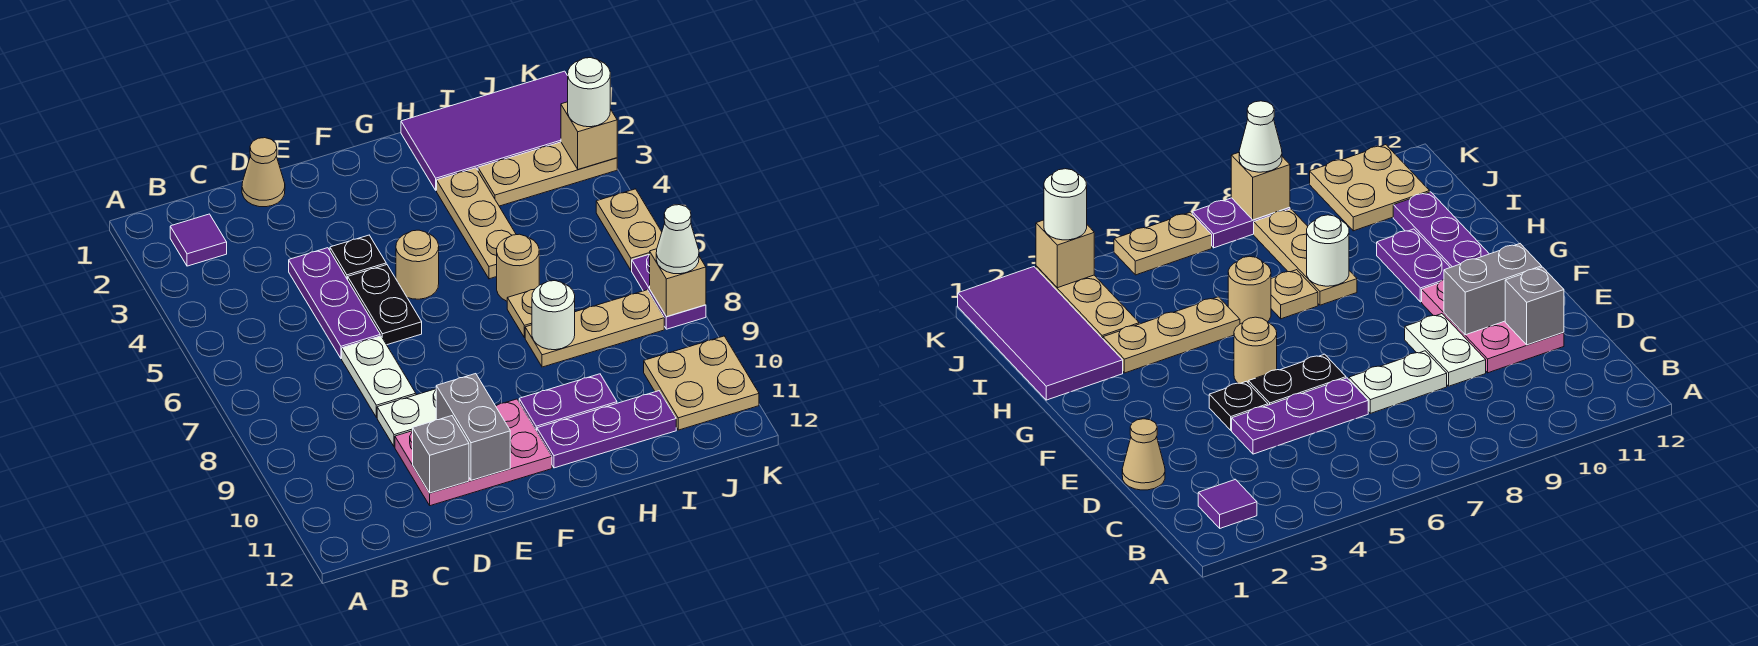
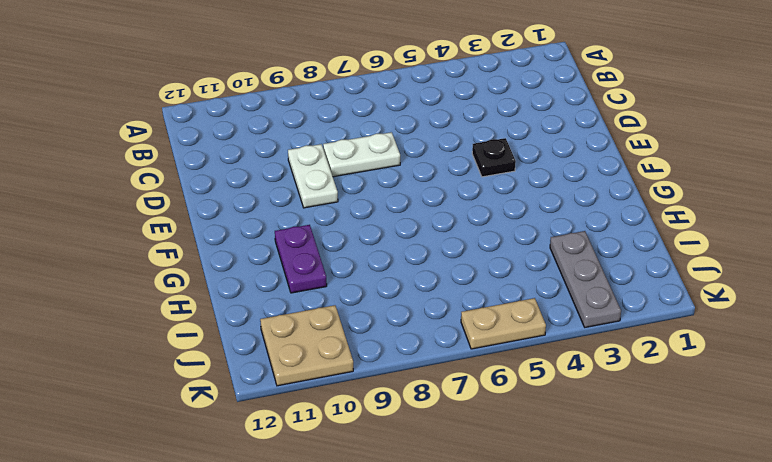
grey 1x3 plate [550,231,621,327] -> tan 1x3 plate [478,142,617,206]
none -> purple 1x1 tile [170,214,227,266]
none -> tan 1x1 cone [242,138,285,207]
none -> purple 1x3 plate [289,248,380,359]

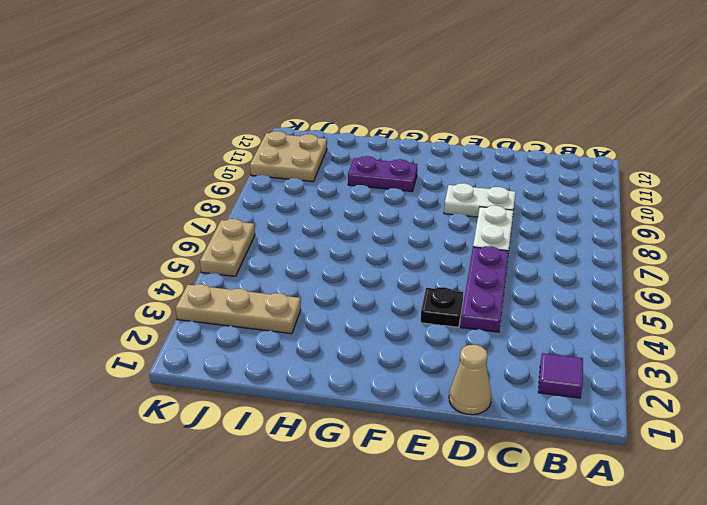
none -> pink 2x3 plate [395,399,552,506]
none -> black 1x2 plate [348,265,422,345]
none -> tan 1x1 round brick [396,230,439,299]

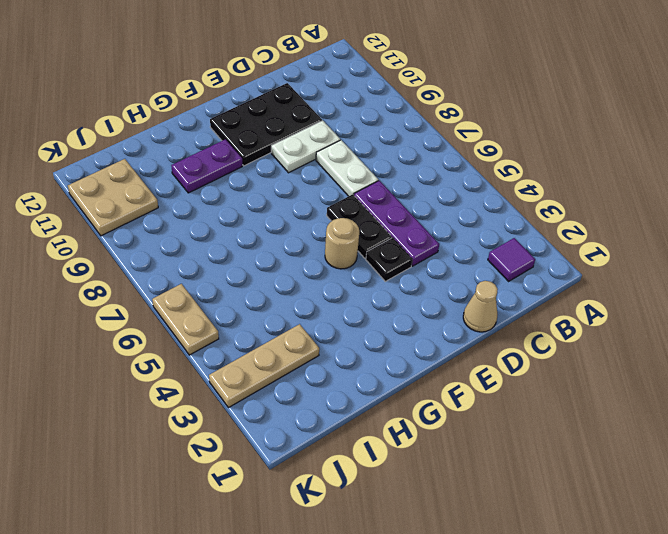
black 2x3 plate [210,83,322,166] -> pink 2x3 plate [395,399,552,506]
none -> purple 1x3 plate [537,391,676,468]
none -> purple 2x4 tile [401,71,568,190]
none -> tan 1x3 plate [437,168,516,279]

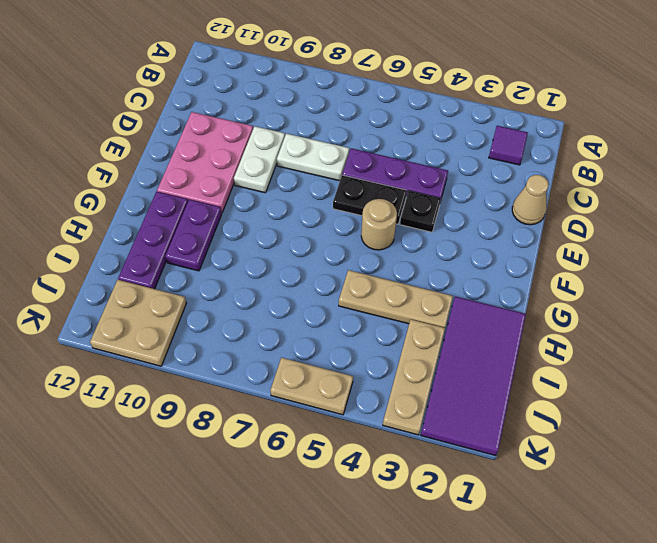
none -> tan 1x1 round brick [497,234,539,301]
none -> tan 1x1 plate [507,289,535,338]
none -> tan 1x3 plate [525,290,664,367]

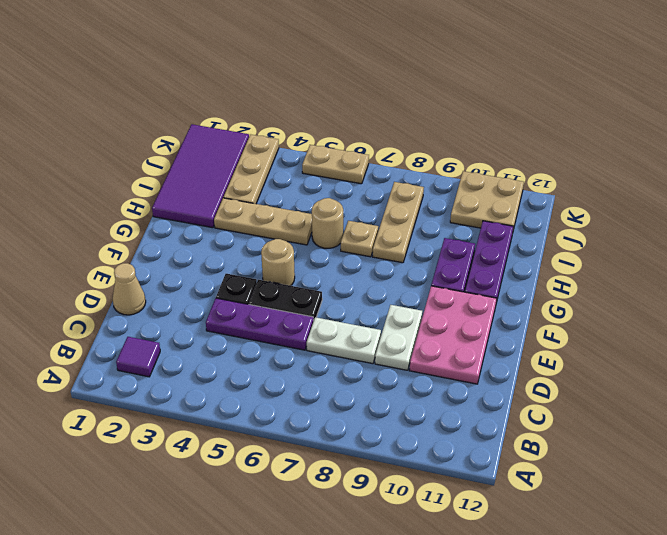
none -> purple 1x2 plate [632,254,706,329]
none -> grey 1x1 brick [413,416,469,493]
none -> grey 1x2 brick [436,374,510,481]

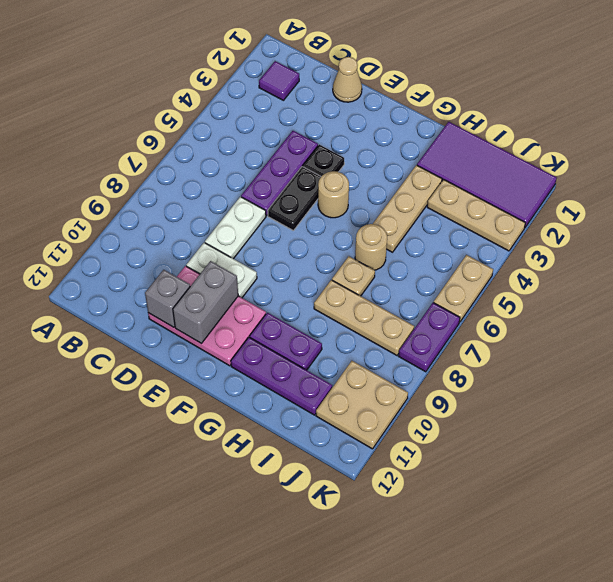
none -> white 1x1 round brick [532,281,575,350]
none -> tan 1x1 brick [561,102,617,170]
none -> tan 1x1 brick [650,249,706,317]

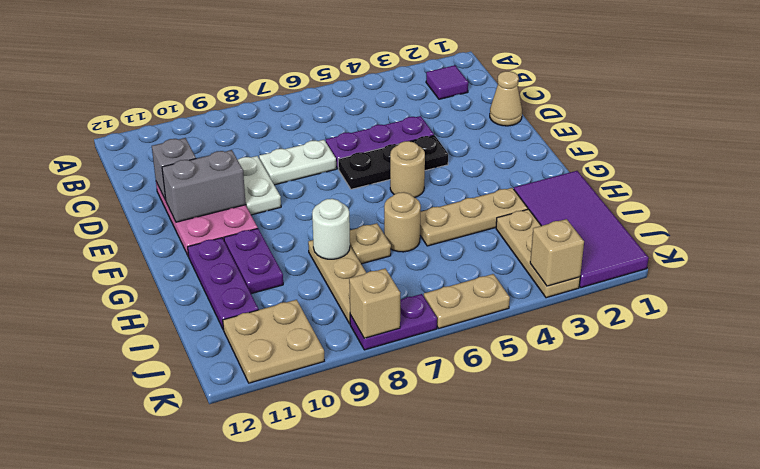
none -> white 1x1 round brick [568,58,610,127]
none -> white 1x1 cone [656,205,699,274]

